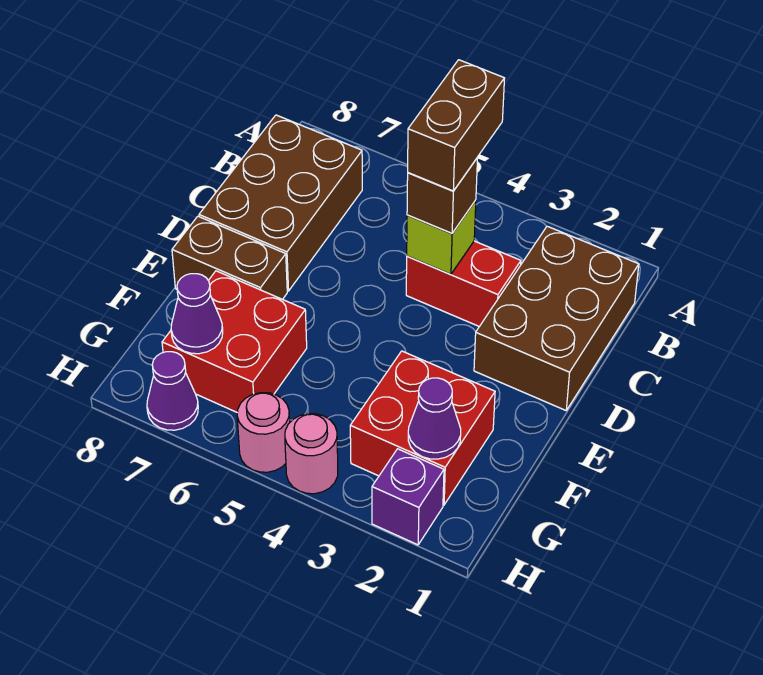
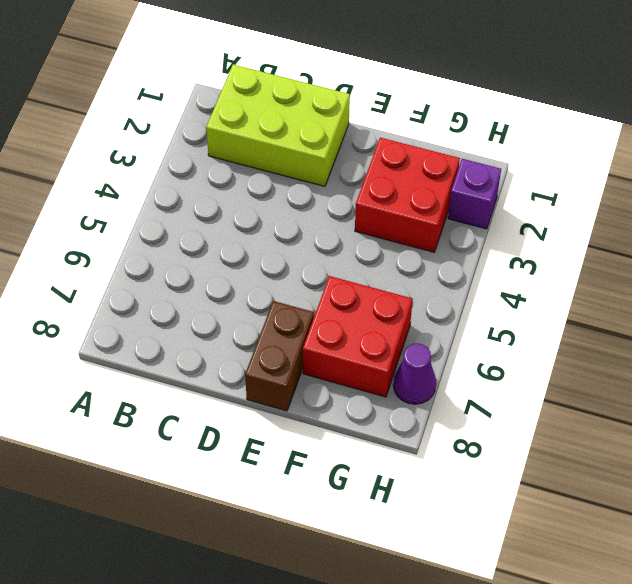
lime 2x3 brick [206,64,350,186] -> brown 2x3 brick [474,226,639,410]
none -> brown 2x3 brick [199,115,362,291]
none -> red 1x2 brick [406,241,521,327]
none -> pink 1x1 round brick [285,414,338,494]

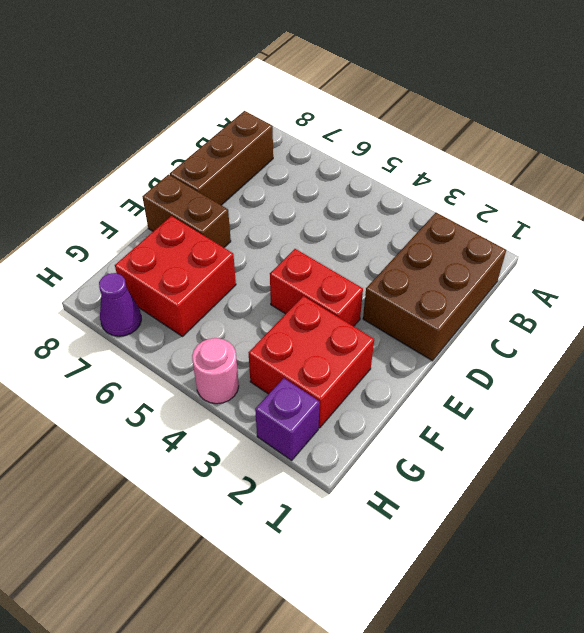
brown 1x3 brick [170,111,273,205] -> brown 2x3 brick [199,115,362,291]
red 1x2 brick [270,249,363,326] -> red 1x2 brick moved to [406,241,521,327]
none -> pink 1x1 round brick [237,393,290,472]
none -> lime 1x1 brick [407,200,476,274]
none -> purple 1x1 cone [408,378,461,459]

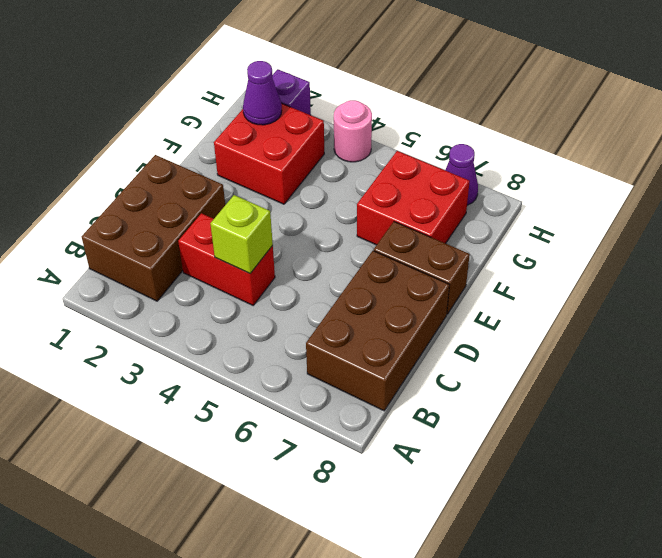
none -> pink 1x1 round brick [237,393,290,472]
none -> purple 1x1 cone [171,274,223,354]
none -> brown 1x1 brick [407,158,478,233]

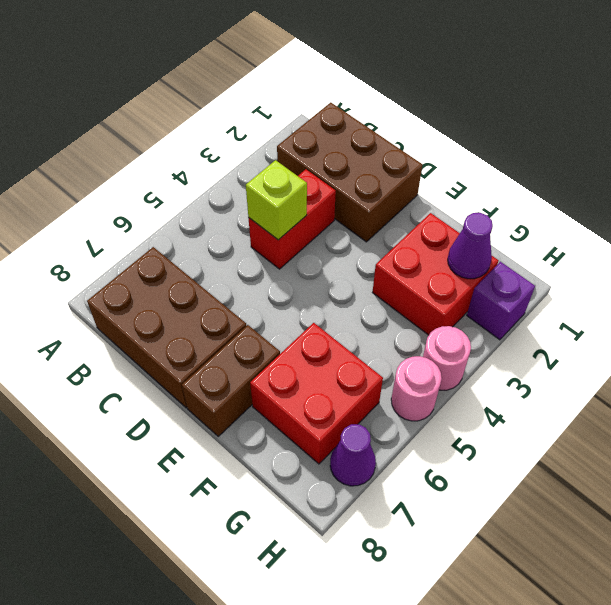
none -> purple 1x1 cone [171,274,223,354]
none -> brown 1x1 brick [407,158,478,233]
none -> brown 1x2 brick [408,60,505,191]

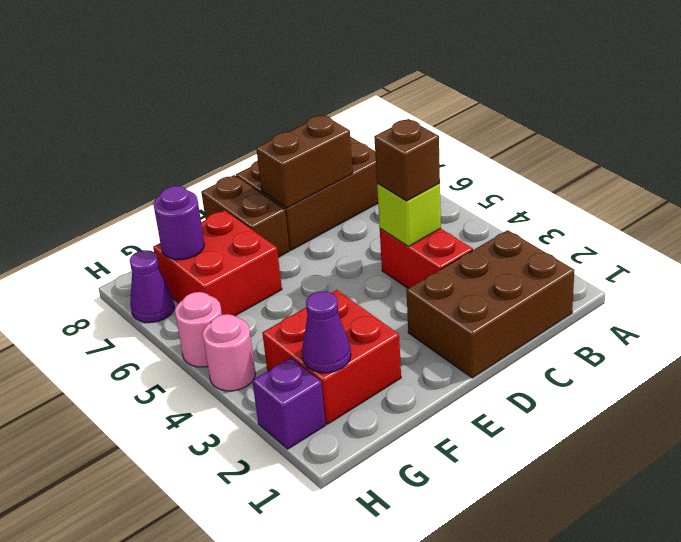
brown 1x2 brick [256,115,353,208] -> brown 1x2 brick moved to [408,60,505,191]
purple 1x1 round brick [153,186,205,259] -> purple 1x1 cone [171,274,223,354]

